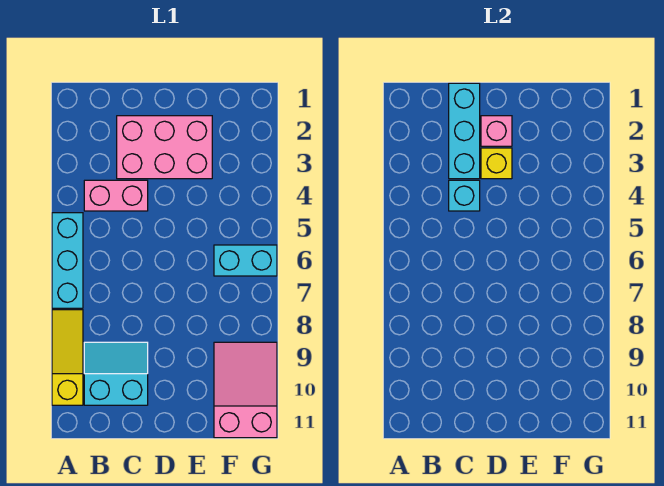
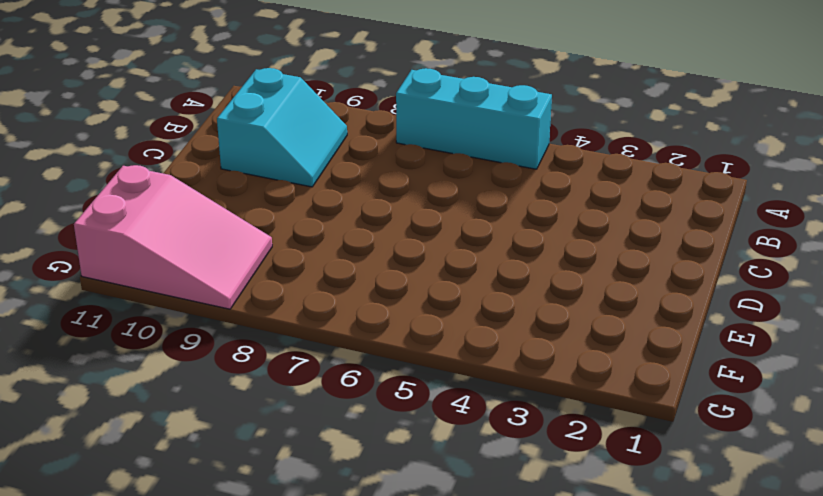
none -> yellow 1x3 slope [52,310,83,405]
none -> pink 1x2 brick [84,180,148,211]

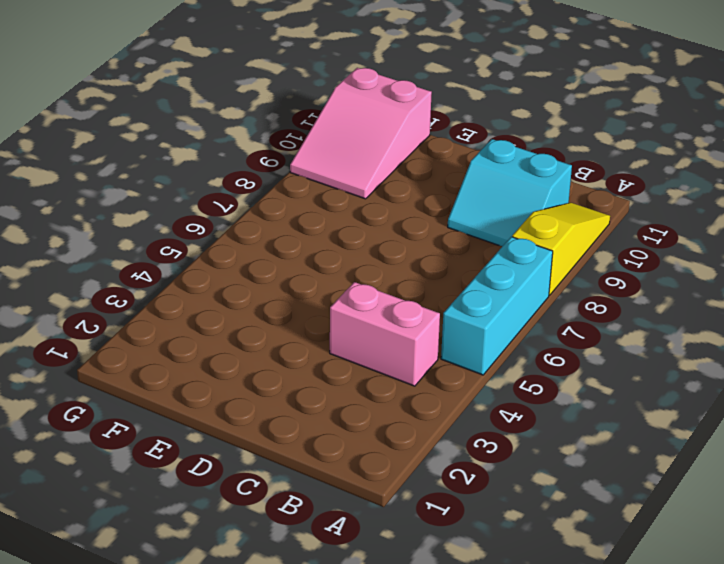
yellow 1x3 slope [512,203,610,295] -> yellow 1x3 slope turned to [52,310,83,405]
none -> pink 2x3 brick [117,116,212,179]
none -> cyan 1x2 brick [214,245,277,276]

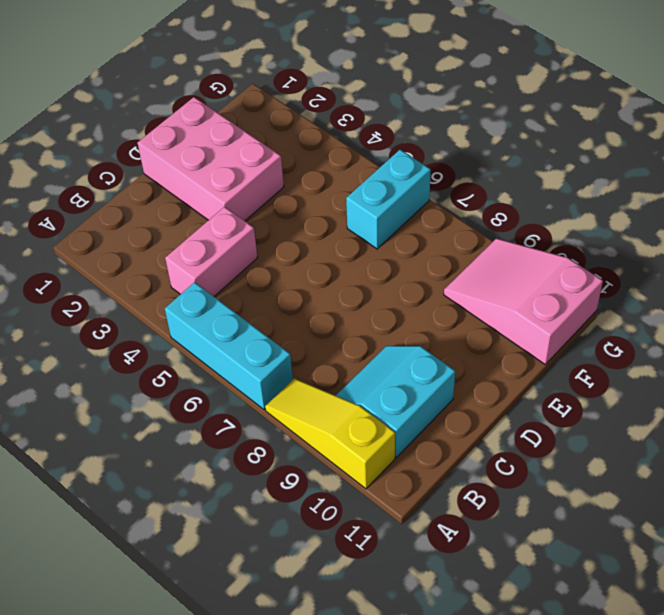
pink 2x3 brick [137,97,284,221] -> pink 2x3 brick turned to [117,116,212,179]
none -> cyan 1x3 brick [449,83,480,179]
none -> cyan 1x1 brick [449,180,480,211]

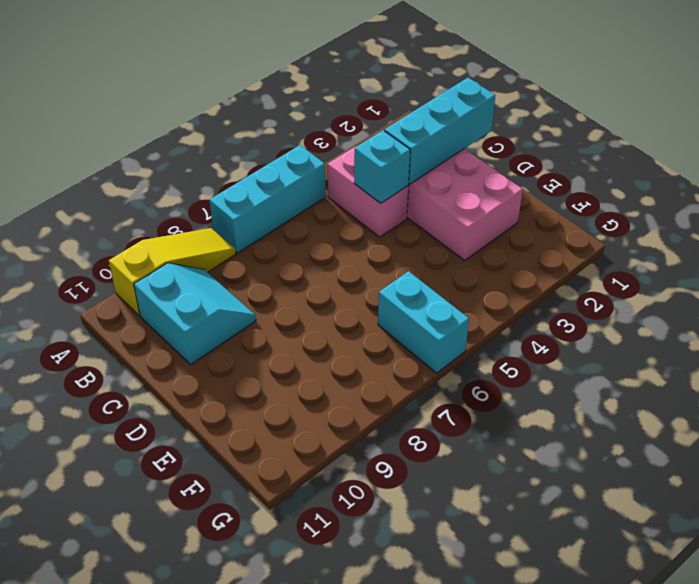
none -> pink 2x3 slope [214,342,277,438]
none -> pink 1x1 brick [481,116,512,146]

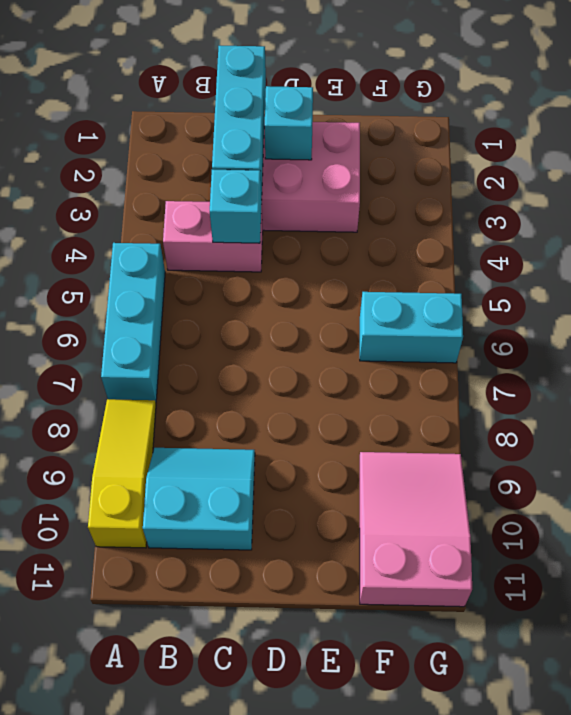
cyan 1x1 brick [265,86,313,160] -> pink 1x1 brick [481,116,512,146]
none -> yellow 1x1 brick [481,148,512,179]

